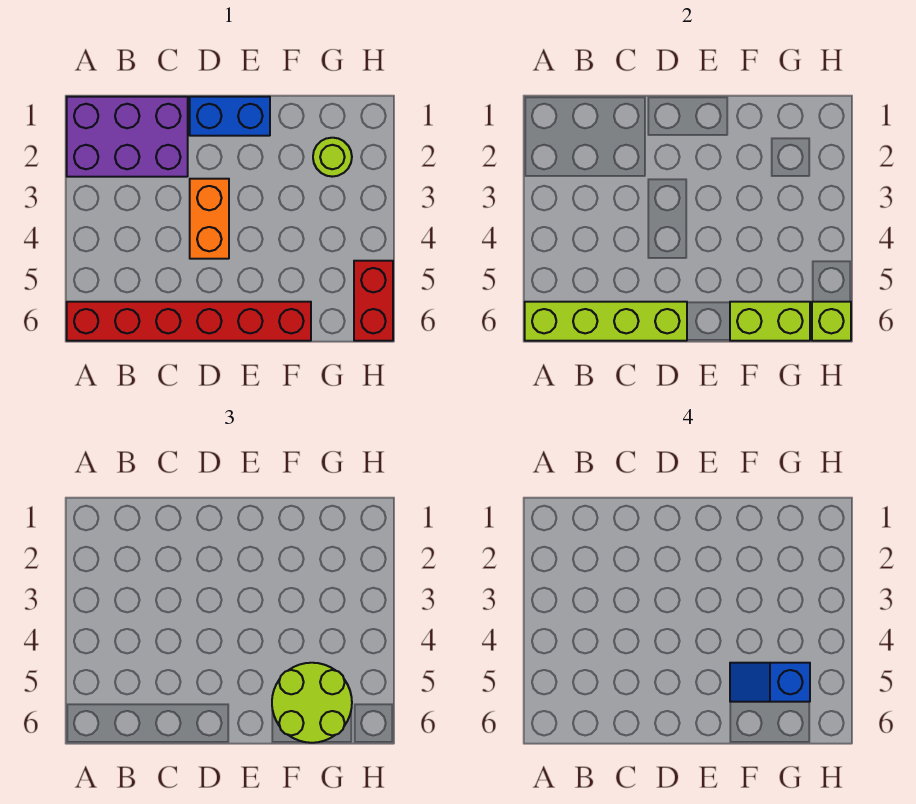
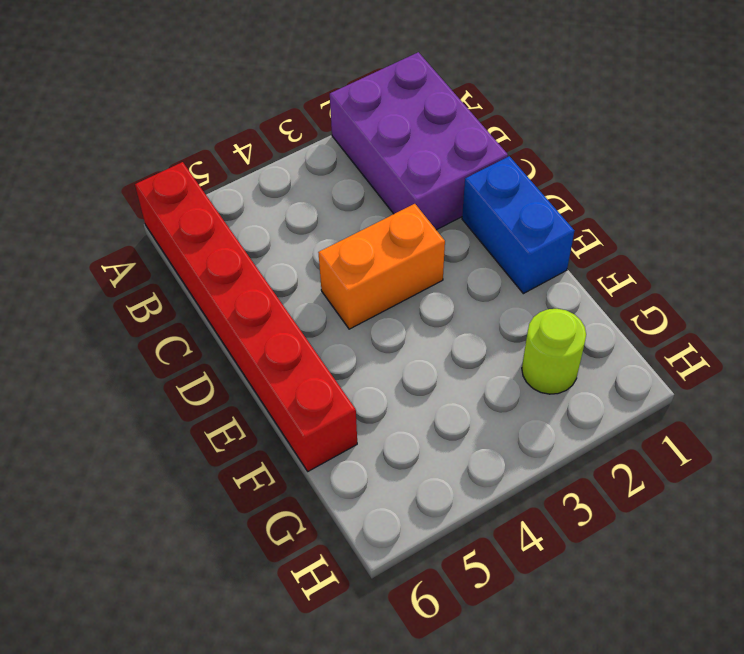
none -> red 1x2 brick [354,261,393,341]
none -> lime 1x4 brick [525,302,687,341]

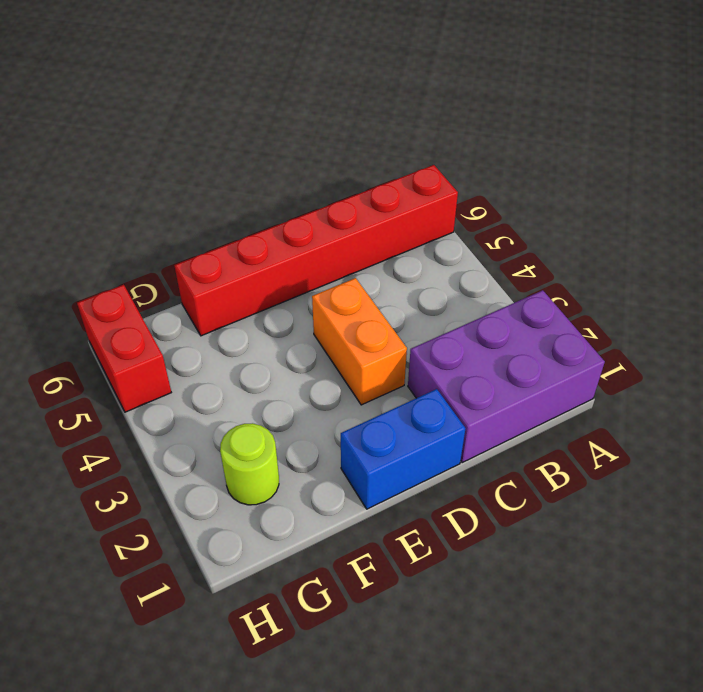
none -> lime 1x4 brick [525,302,687,341]
none -> lime 1x2 brick [730,302,810,341]

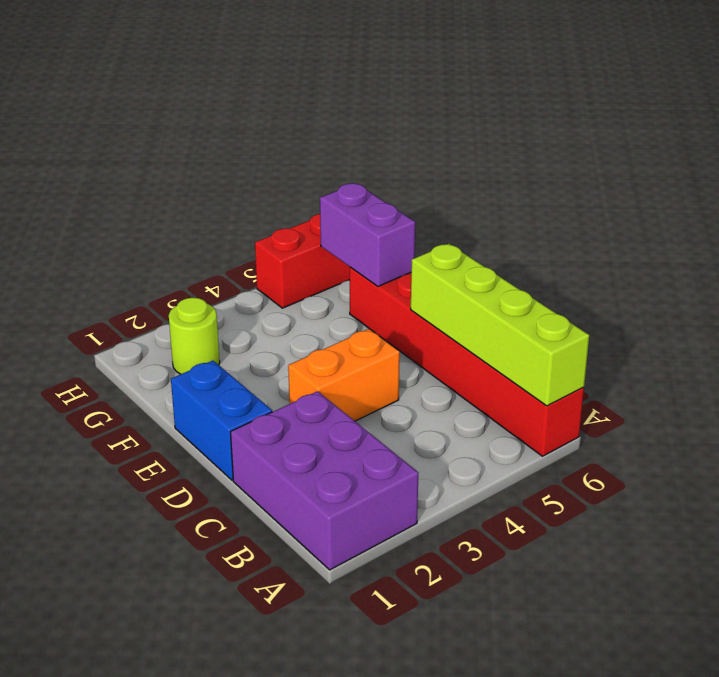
purple 1x2 brick [320,183,415,286] -> lime 1x2 brick [730,302,810,341]
none -> lime 1x1 brick [812,302,851,341]
none -> lime 2x2 round brick [272,663,352,743]

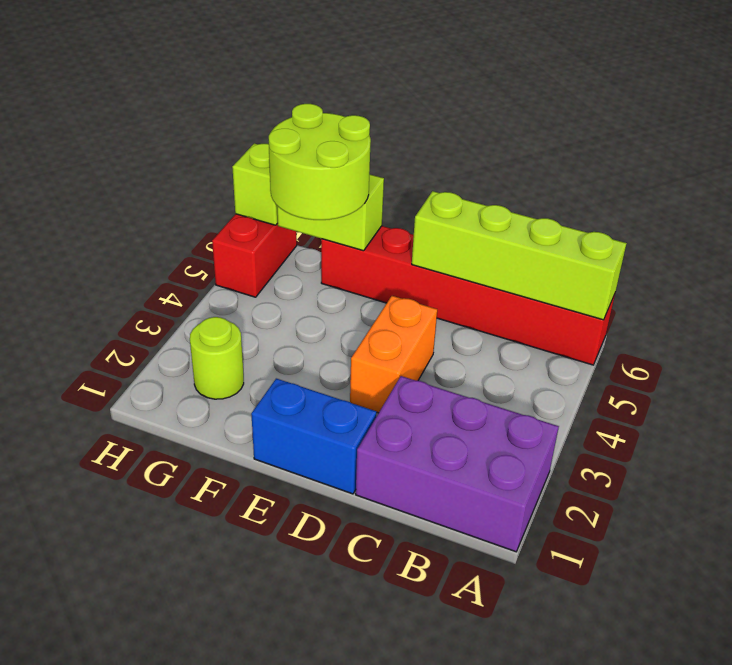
none -> blue 1x2 slope [730,663,810,702]

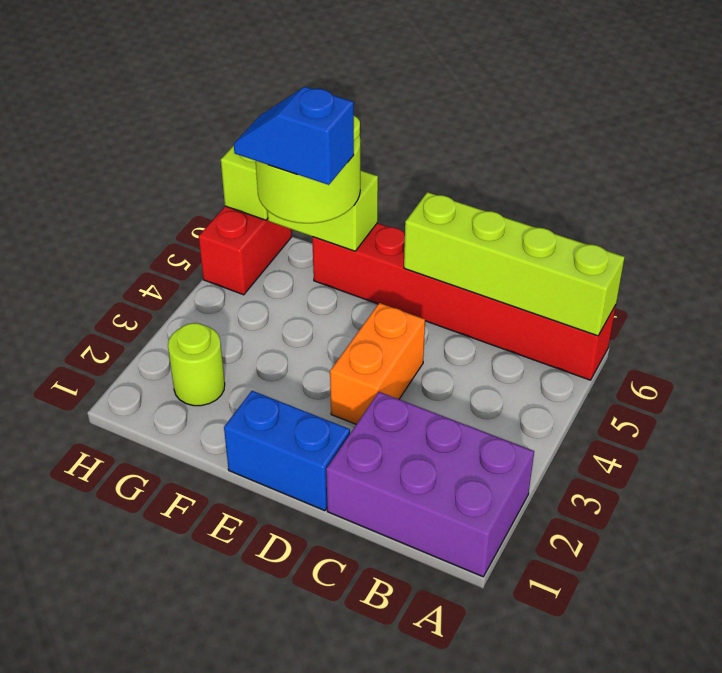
blue 1x2 slope [234,87,354,185] -> blue 1x2 slope turned to [730,663,810,702]

